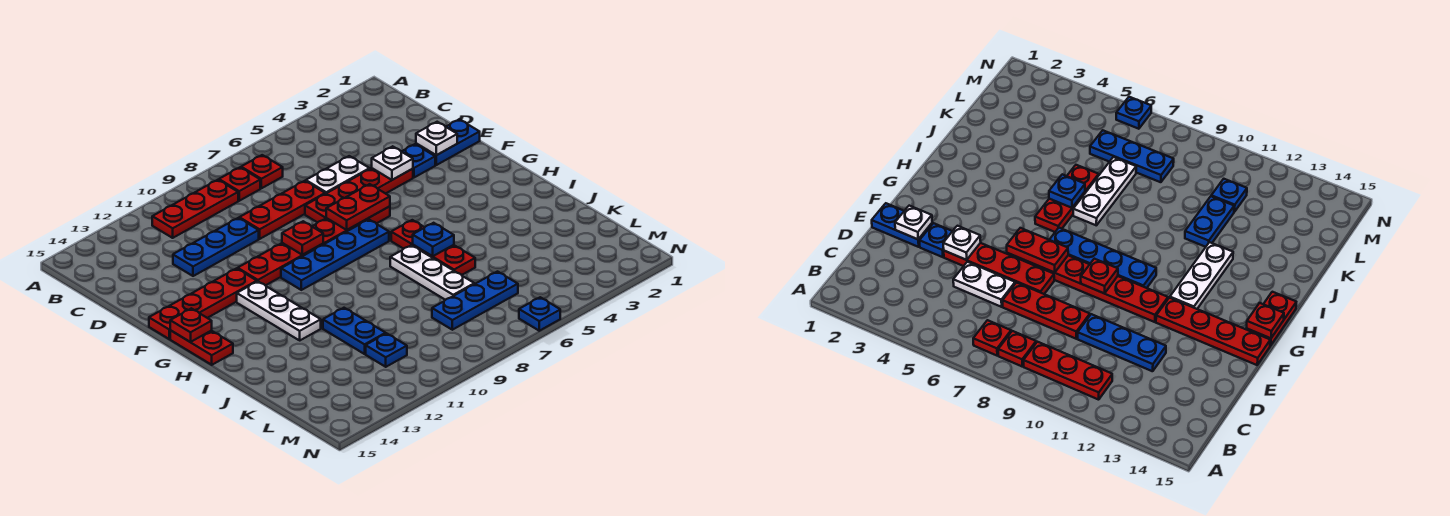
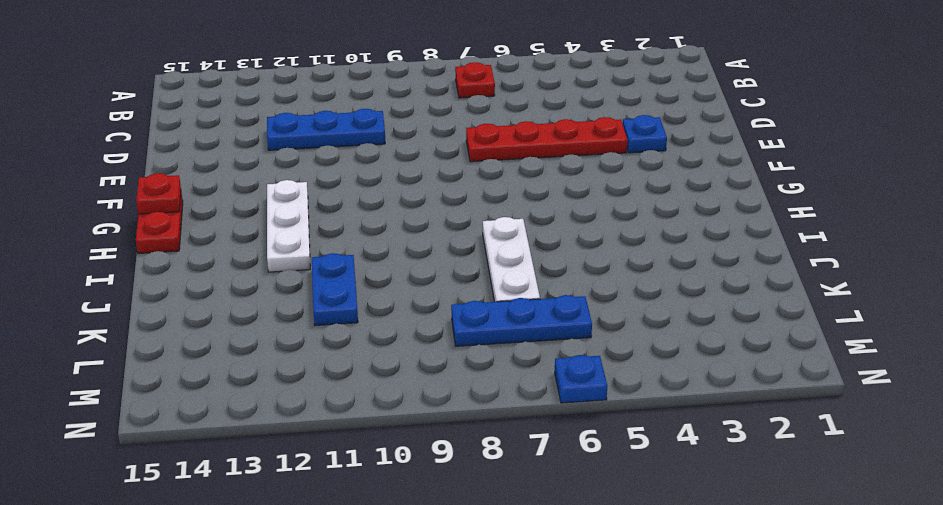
none -> red 1x1 plate [219,167,260,201]
none -> red 1x3 plate [152,180,238,238]
none -> white 1x2 plate [306,156,370,194]

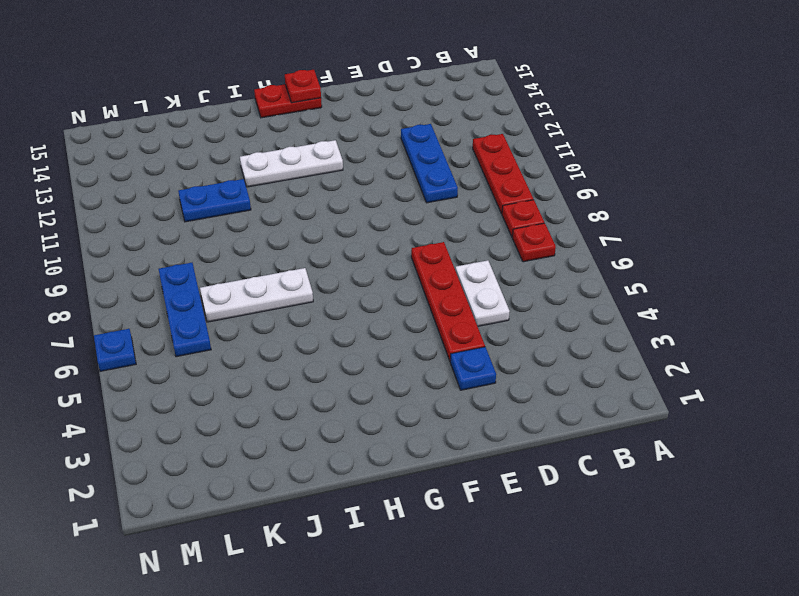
none -> red 1x3 plate [239,181,325,239]
none -> blue 1x2 plate [416,119,480,165]
none -> red 1x6 plate [238,206,390,286]

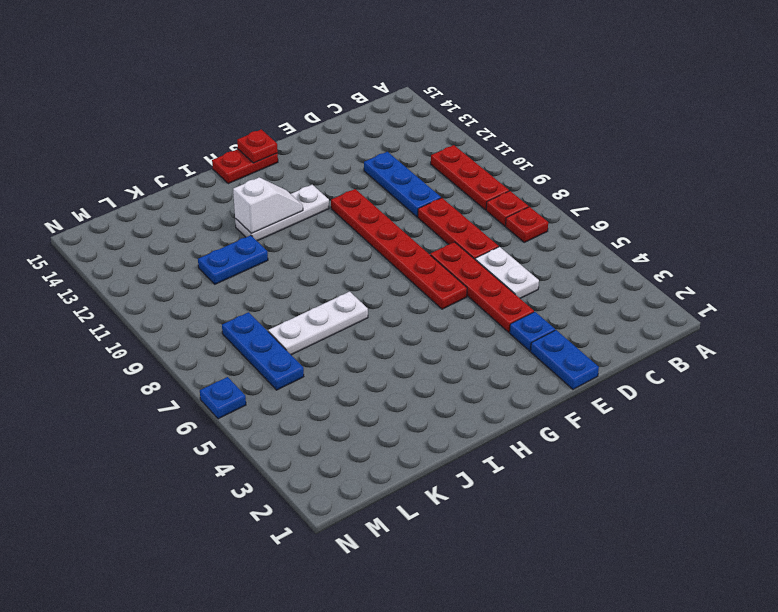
white 1x2 slope [233,177,303,233] -> none
none -> red 1x4 plate [149,268,257,339]
none -> blue 1x4 plate [281,219,389,290]
none -> red 1x3 plate [391,220,475,275]

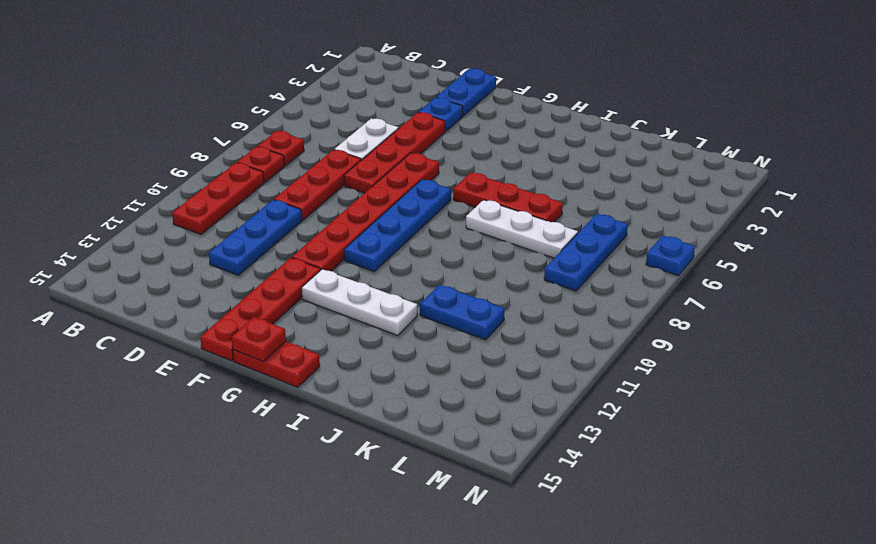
none -> blue 1x1 plate [366,333,407,367]
none -> white 1x1 plate [416,122,457,155]
none -> white 1x1 plate [372,146,413,180]

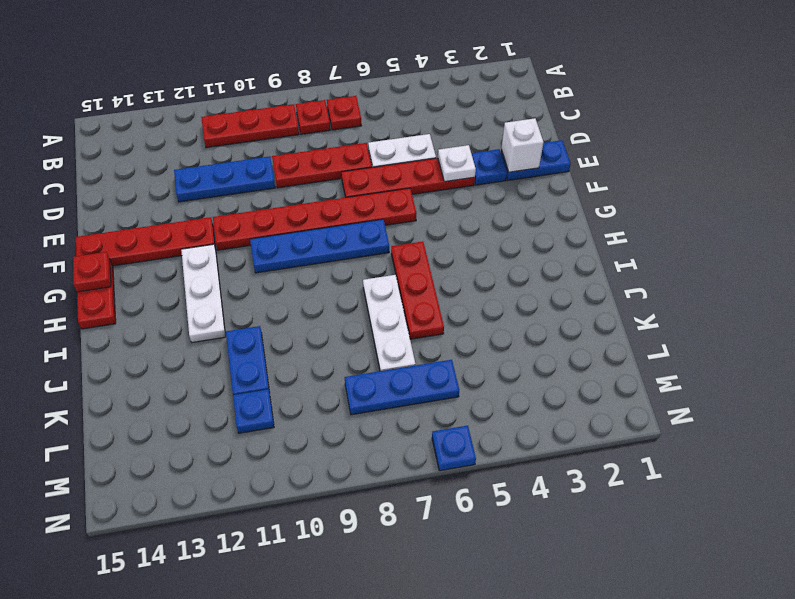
white 1x1 brick [501,118,543,172] -> white 1x1 plate [416,122,457,155]
none -> red 1x2 plate [326,184,390,230]
none -> red 1x1 plate [282,221,323,255]
none -> blue 1x1 plate [413,223,454,256]

